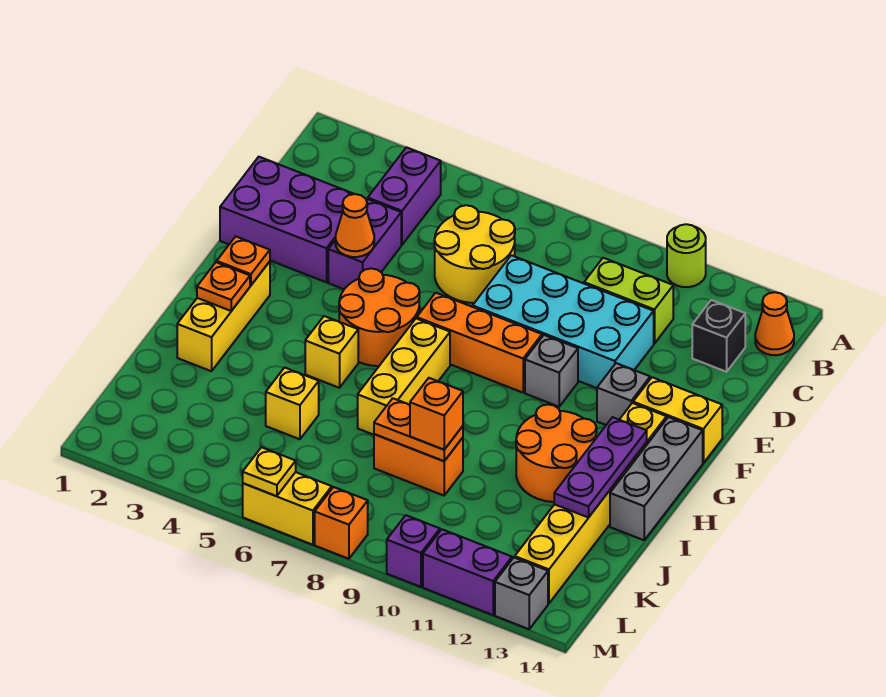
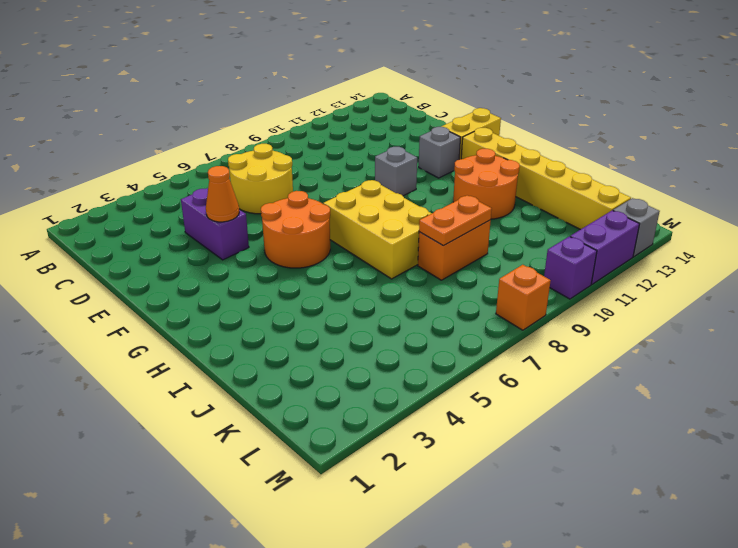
yellow 2x3 brick [323,180,432,279] -> yellow 1x3 brick [358,318,450,435]
none -> lime 1x1 round brick [667,224,706,287]
none -> purple 1x2 brick [368,147,441,245]
none -> orange 1x1 cone [755,292,794,355]
none -> lime 1x2 brick [584,258,673,344]

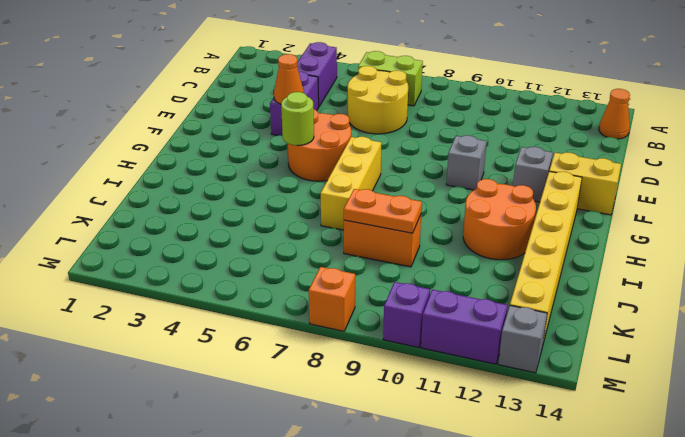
lime 1x2 brick [358,51,423,106] -> lime 1x2 brick moved to [584,258,673,344]
lime 1x1 round brick [281,92,314,146] -> lime 1x1 round brick moved to [667,224,706,287]
none -> black 1x1 brick [692,300,745,372]
none -> purple 2x3 brick [220,157,353,282]
none -> cyan 2x4 brick [473,255,654,388]
none -> orange 1x3 brick [417,293,542,393]

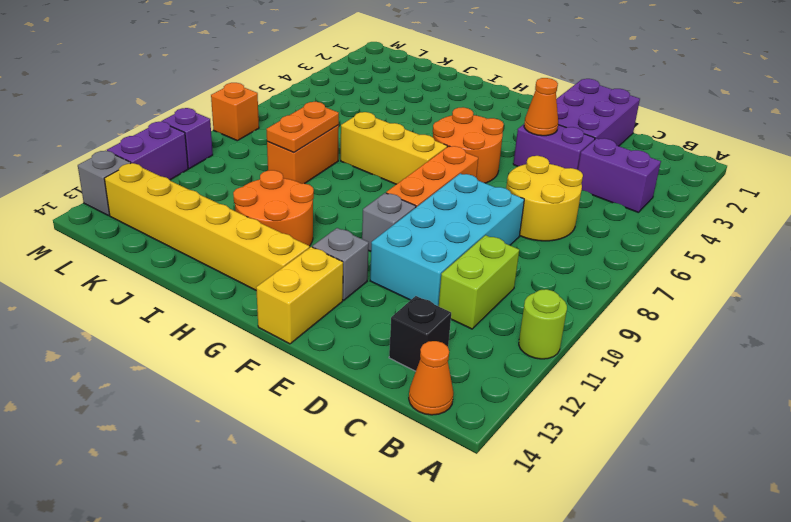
none -> yellow 1x3 brick [177,261,270,371]
none -> grey 1x3 brick [610,417,703,540]
none -> yellow 1x1 brick [305,316,358,388]
none -> yellow 1x1 brick [266,367,319,439]

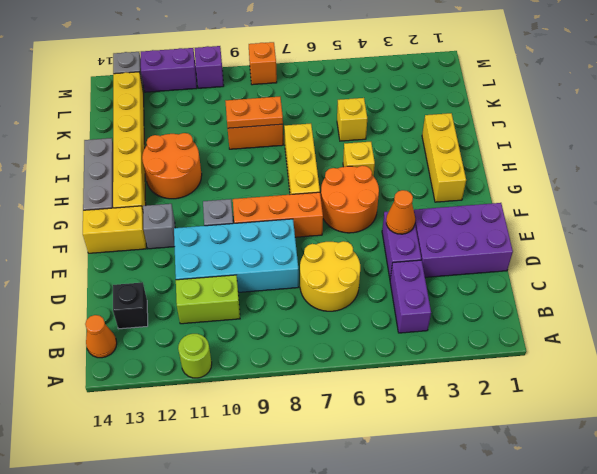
none -> yellow 1x2 brick [243,472,332,545]
none -> orange 1x1 plate [217,236,270,285]
none -> orange 1x1 plate [197,262,250,311]
none -> purple 1x3 plate [554,417,647,518]

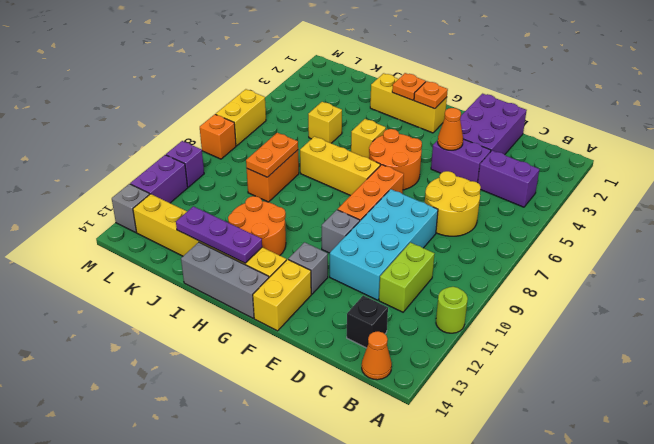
none -> yellow 1x1 plate [243,447,296,496]
none -> orange 1x1 brick [410,378,463,450]

